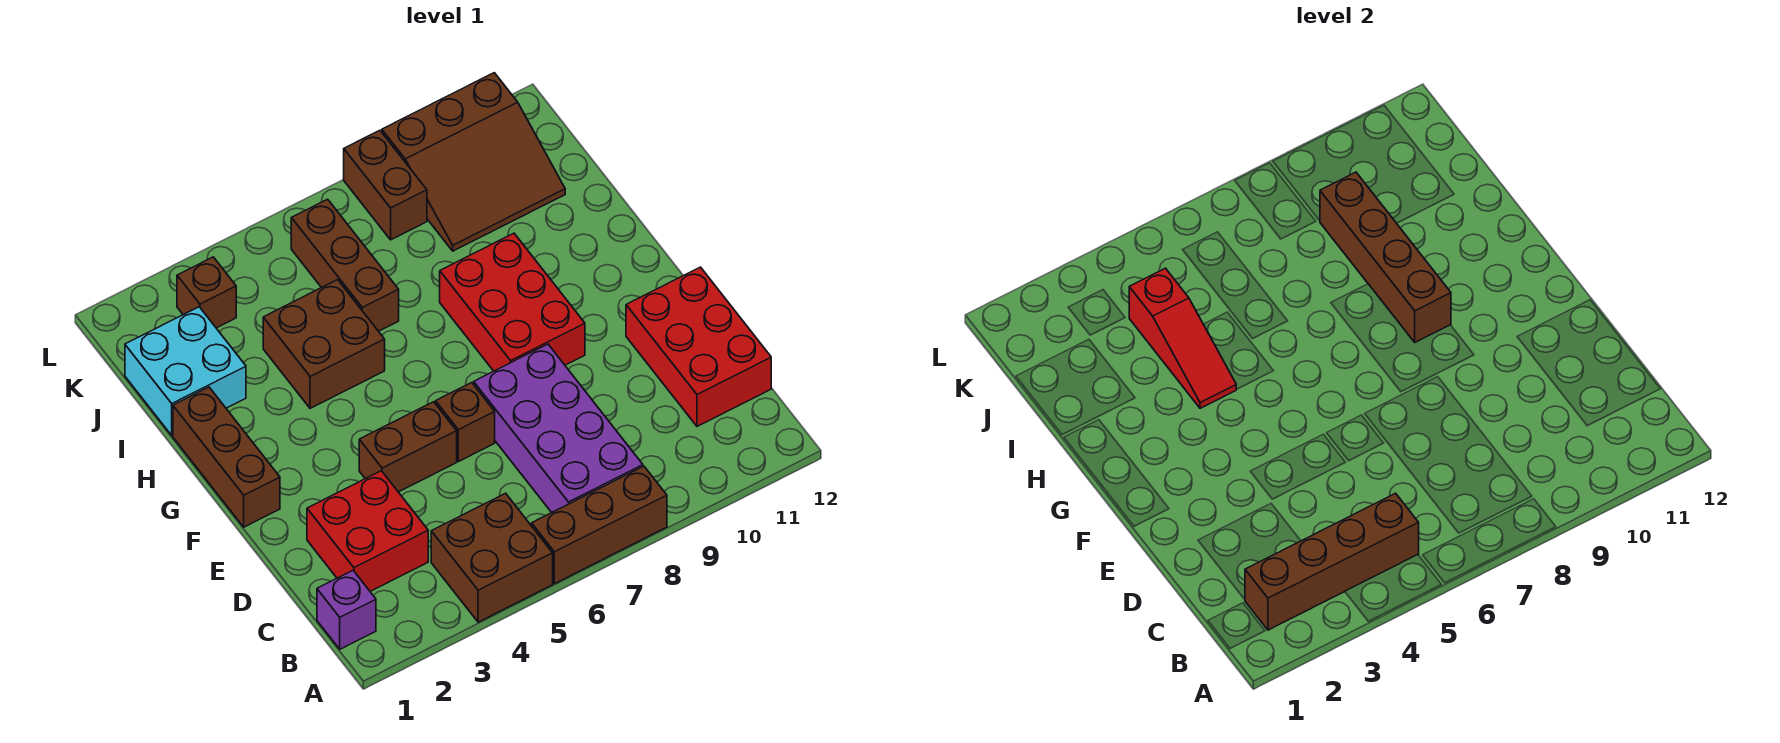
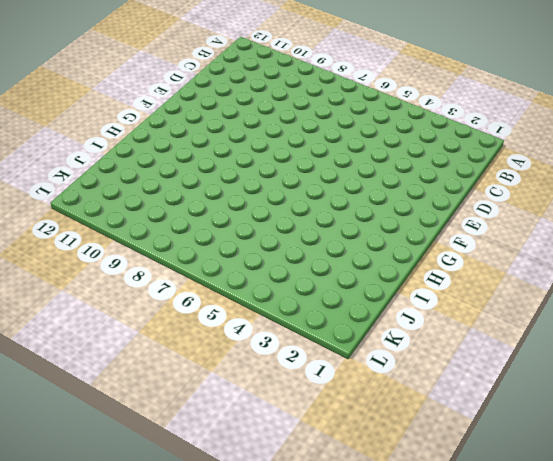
none -> brown 2x2 brick [431,493,553,622]
none -> brown 1x3 brick [532,466,667,584]
none -> purple 1x1 brick [317,571,376,649]

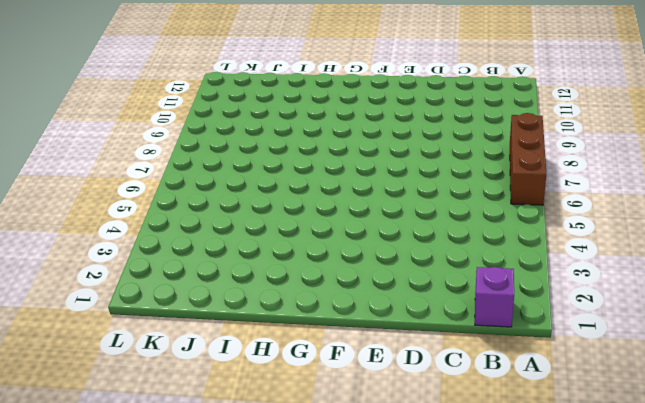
none -> brown 2x2 brick [431,493,553,622]
none -> purple 2x4 brick [474,344,643,513]
none -> red 2x2 brick [307,471,428,591]

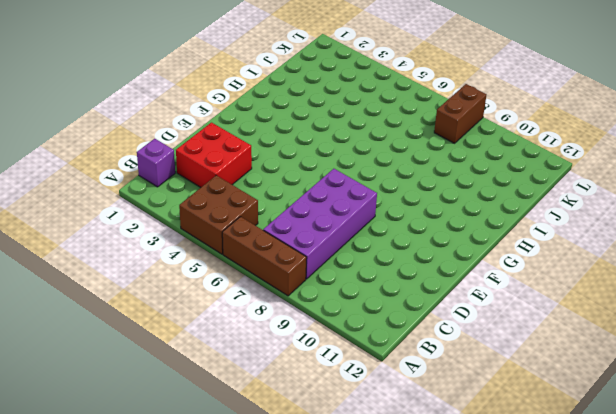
none -> red 2x3 brick [626,267,771,426]
none -> brown 1x2 brick [359,402,457,492]
none -> brown 1x1 brick [436,383,495,462]

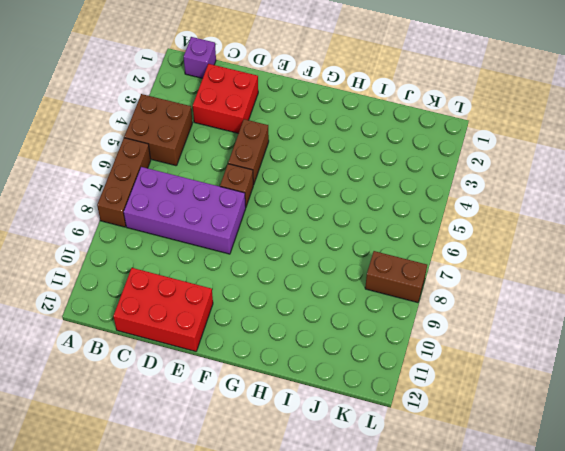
none -> brown 1x3 brick [173,387,280,527]
none -> red 2x3 brick [440,233,585,371]
none -> brown 2x2 brick [263,280,385,408]

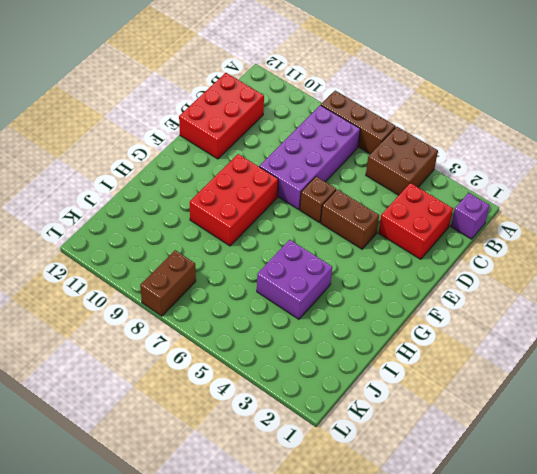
purple 2x2 brick [257,240,332,319] -> brown 2x2 brick [263,280,385,408]
none -> brown 1x3 brick [173,387,280,527]
none -> cyan 2x2 brick [125,307,246,435]
none -> brown 1x3 brick [291,199,399,331]

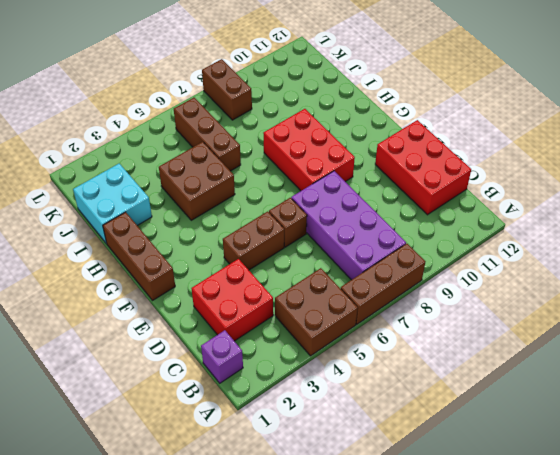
none -> brown 3x3 slope [382,73,565,251]
none -> brown 1x1 brick [177,257,236,328]
none -> brown 1x4 brick [1245,493,1419,630]

